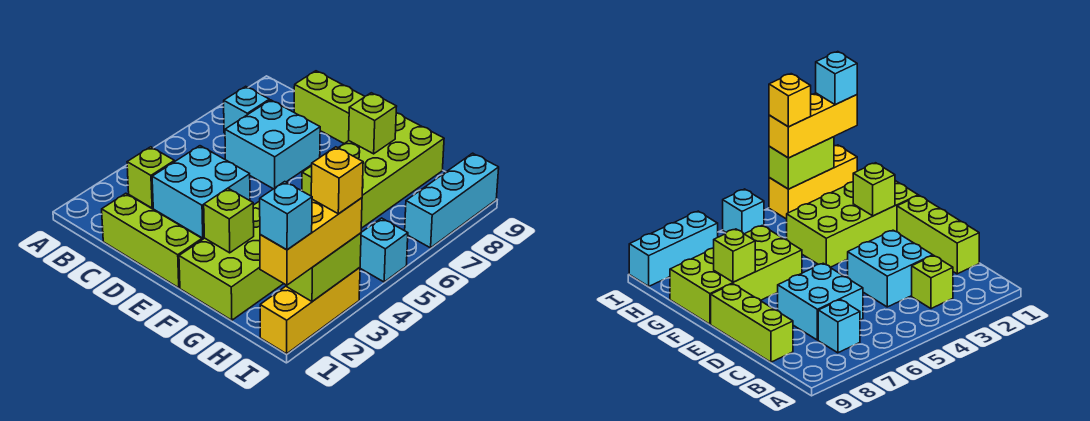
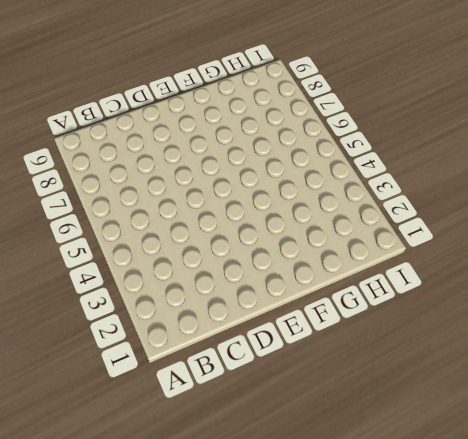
none -> lime 1x1 brick [127,147,174,208]
none -> cyan 1x1 brick [224,86,269,133]
none -> lime 1x3 brick [102,193,202,288]

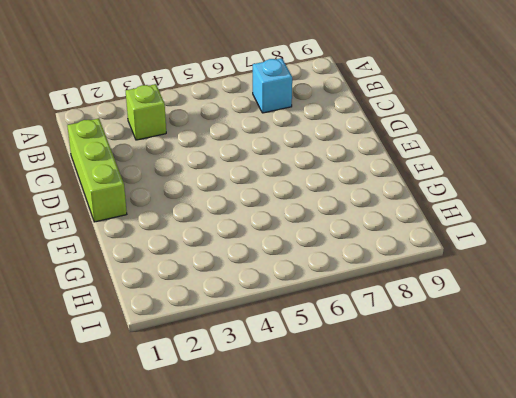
none -> cyan 2x2 brick [152,146,250,238]
none -> cyan 2x2 brick [225,100,320,189]
none -> lime 1x3 brick [294,71,365,144]

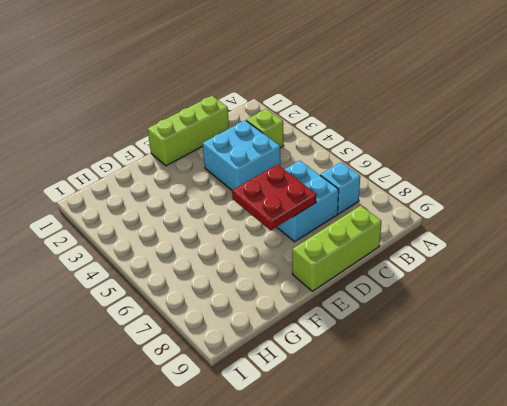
red 2x2 plate [232,164,316,230] -> none
none -> lime 2x4 brick [179,201,283,320]
none -> lime 2x4 brick [302,113,444,228]
none -> yellow 1x3 brick [260,268,360,354]

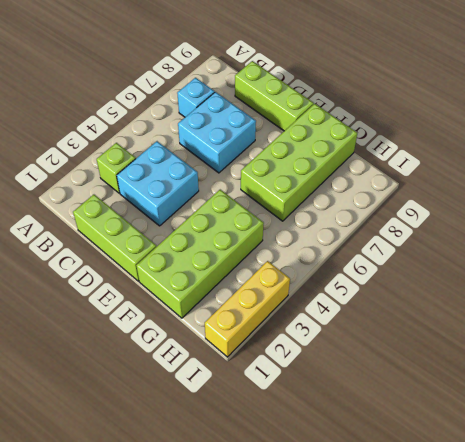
none -> cyan 1x1 brick [360,218,408,282]
none -> cyan 1x3 brick [405,153,499,248]
none -> lime 1x1 brick [204,188,254,253]

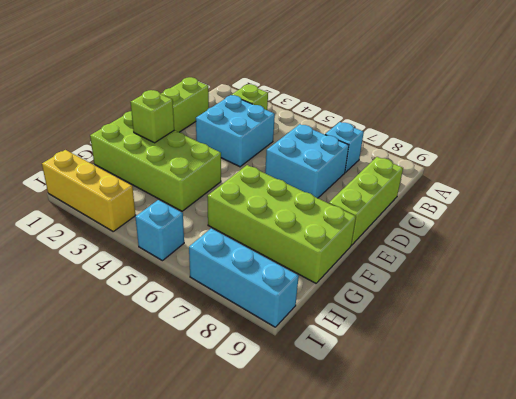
none -> lime 1x1 brick [349,93,397,154]
none -> lime 1x2 brick [286,233,361,302]
none -> yellow 1x3 brick [260,198,362,285]

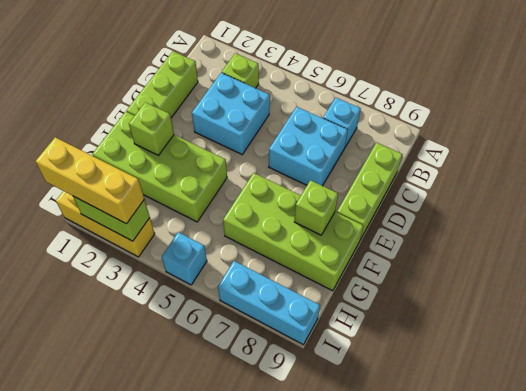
none -> cyan 1x1 brick [260,182,312,250]
none -> yellow 1x1 brick [311,147,363,214]

